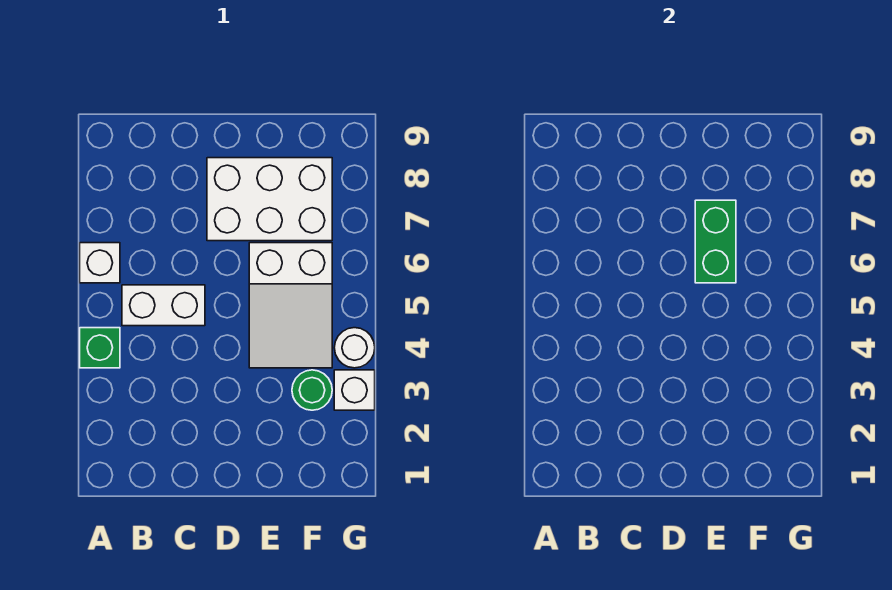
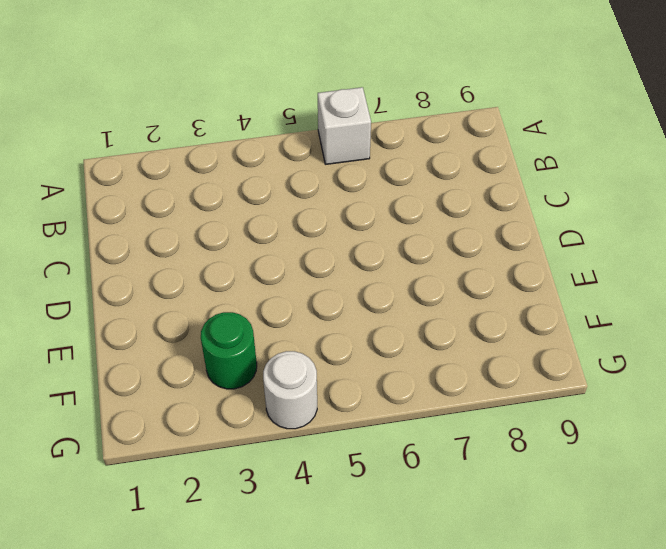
none -> green 1x1 brick [80,328,120,368]
none -> white 1x2 brick [122,285,205,326]

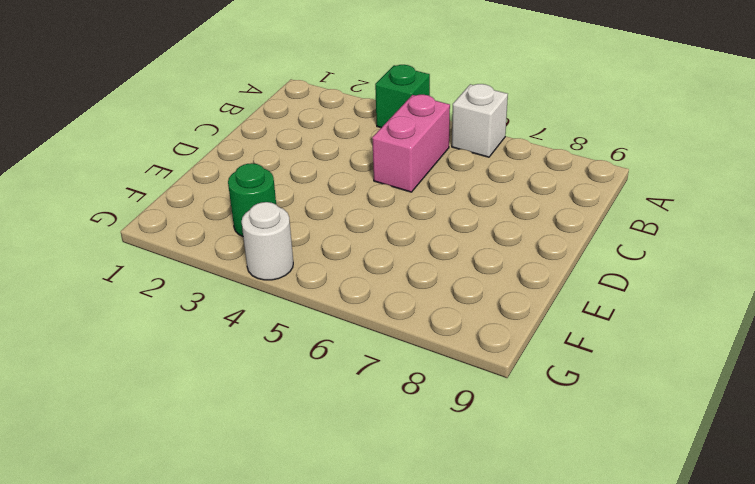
pink 1x2 brick [372,95,450,192] -> white 1x2 brick [122,285,205,326]
none -> white 2x3 brick [207,158,332,241]
none -> white 2x3 slope [249,243,332,368]

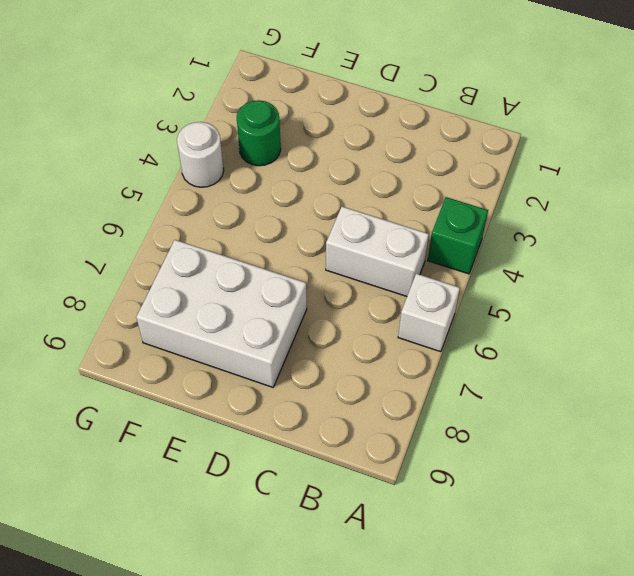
none -> white 2x3 slope [249,243,332,368]
none -> white 1x1 brick [334,370,375,410]

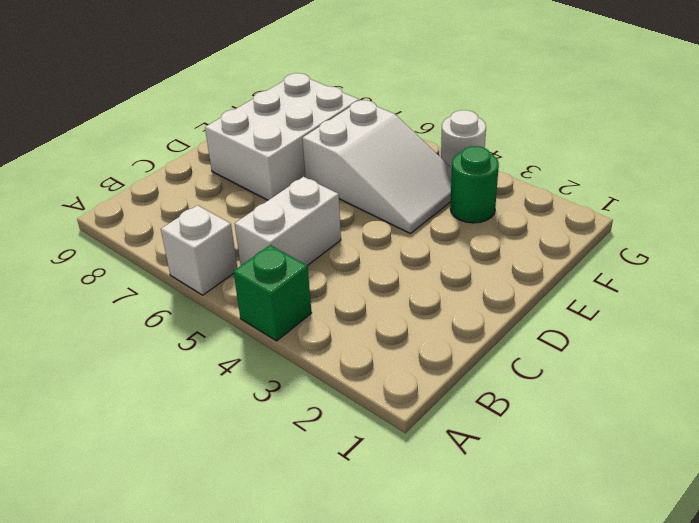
none -> white 1x1 brick [334,370,375,410]
none -> green 1x2 brick [695,200,736,283]

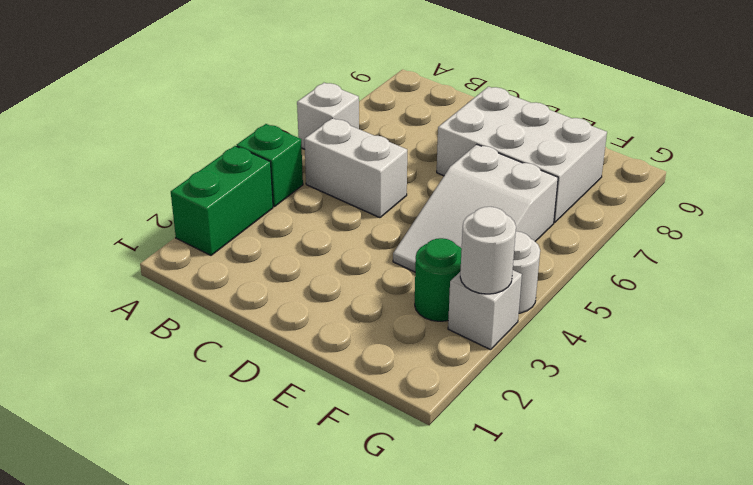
green 1x2 brick [171,146,273,255] -> green 1x2 brick moved to [695,200,736,283]
white 1x1 round brick [460,207,516,294] -> none

